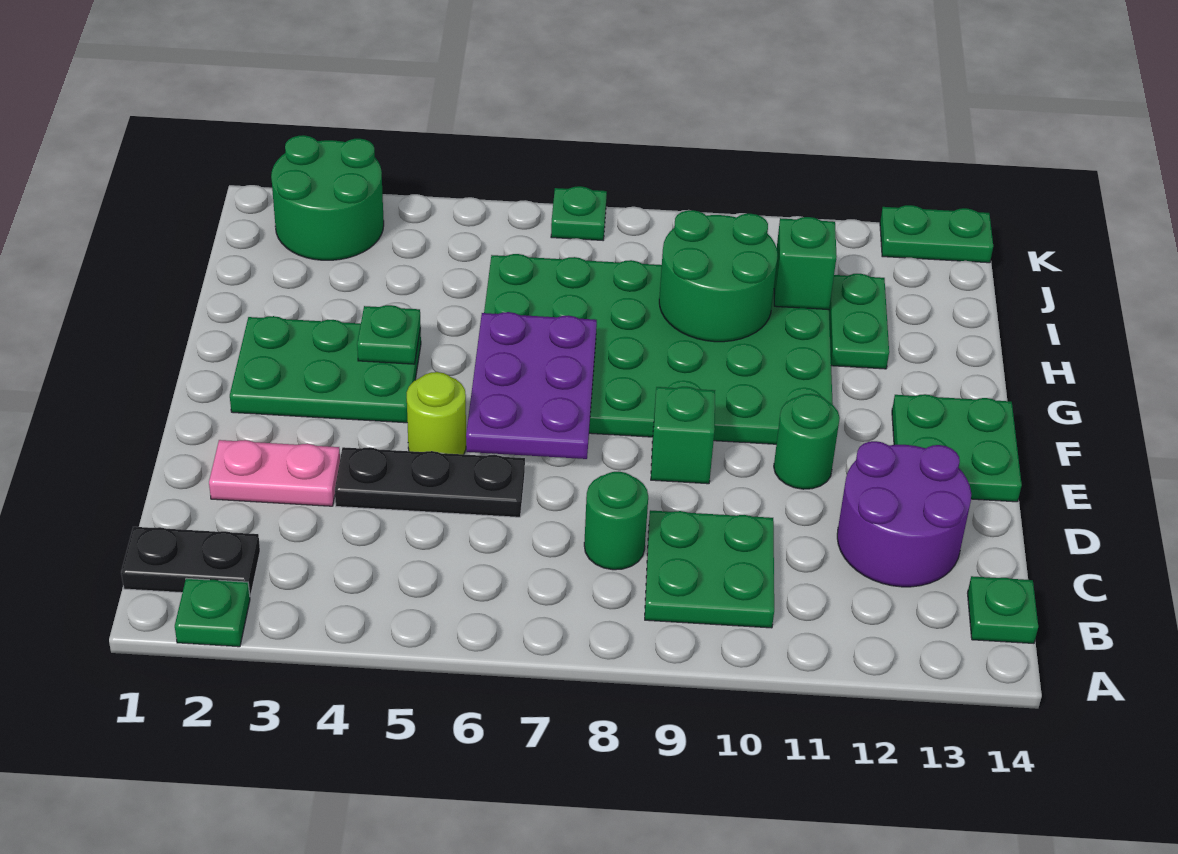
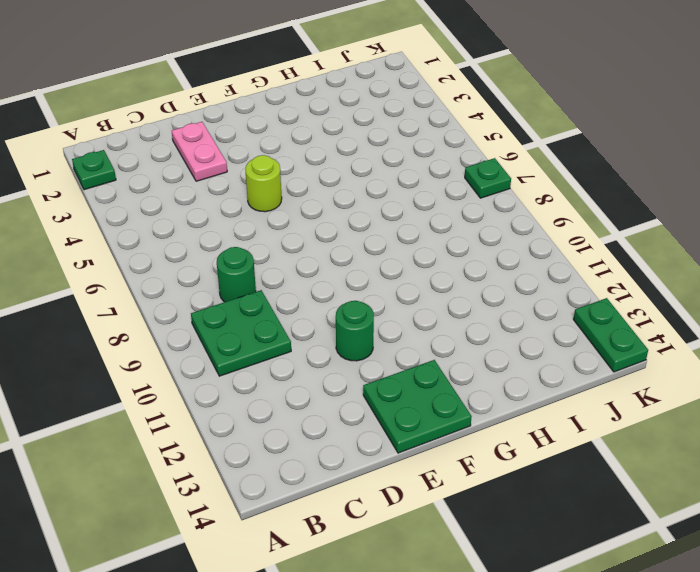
none -> black 1x2 plate [121,527,260,596]
none -> green 1x1 plate [968,576,1038,643]
none -> purple 2x2 round brick [837,441,971,587]

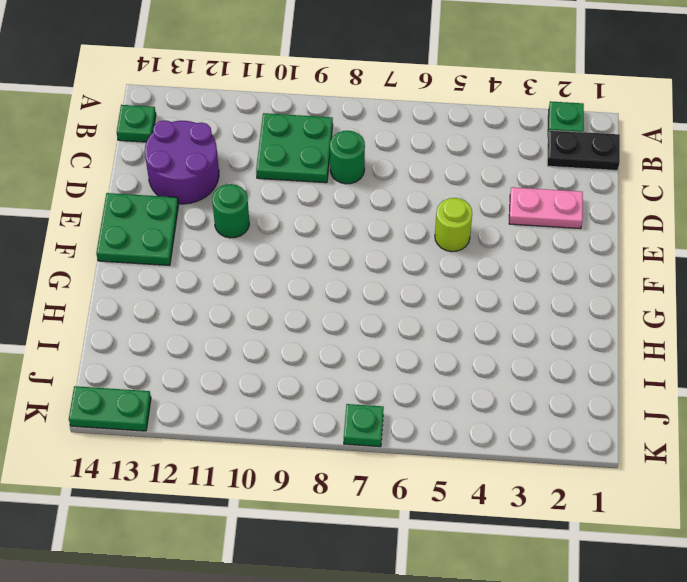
none -> black 1x3 plate [335,447,525,517]
none -> green 1x1 brick [651,387,715,484]
none -> green 2x3 plate [230,316,421,423]

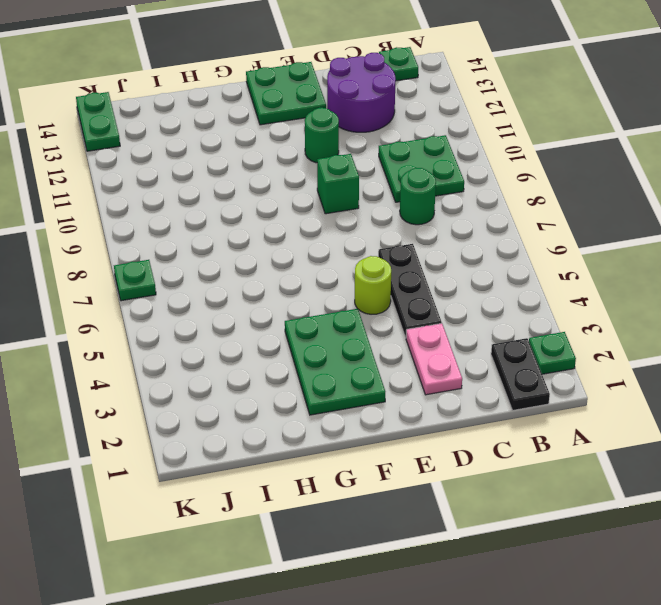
none -> green 4x6 plate [484,254,833,444]
none -> green 1x2 plate [829,274,889,369]
none -> green 2x2 round brick [271,135,384,260]

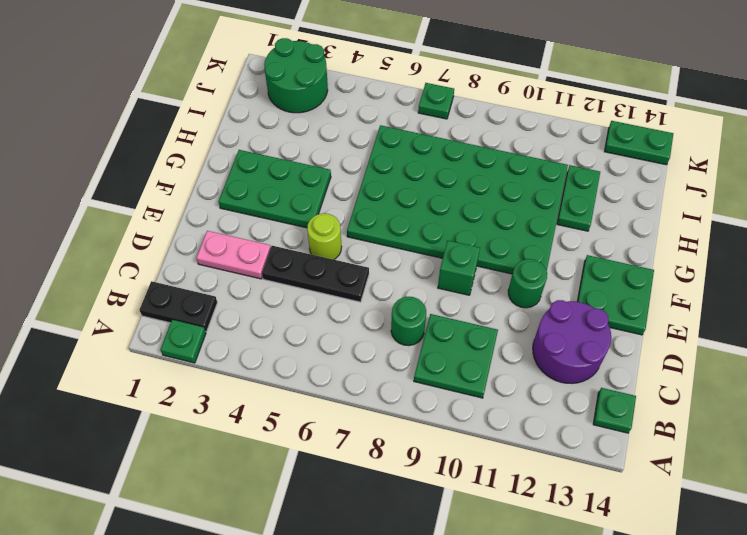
none -> purple 2x3 plate [466,312,597,459]
none -> green 1x1 plate [357,305,421,364]
none -> green 2x2 round brick [659,210,778,342]

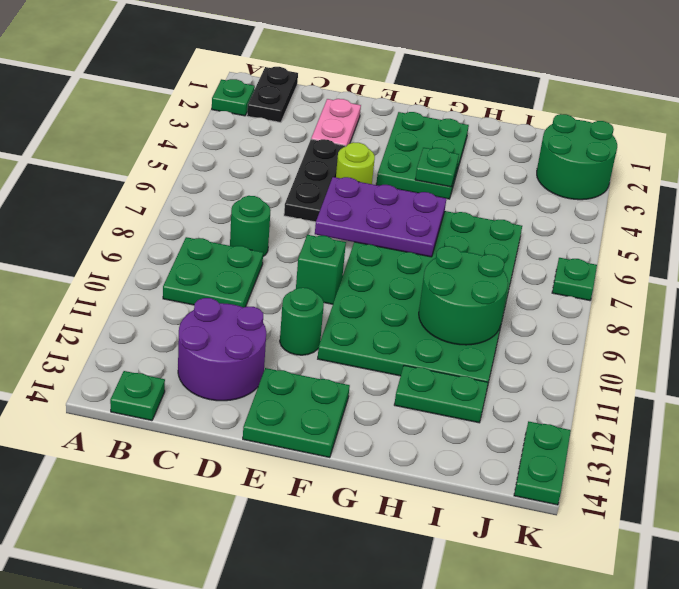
none -> green 1x1 brick [774,217,837,310]

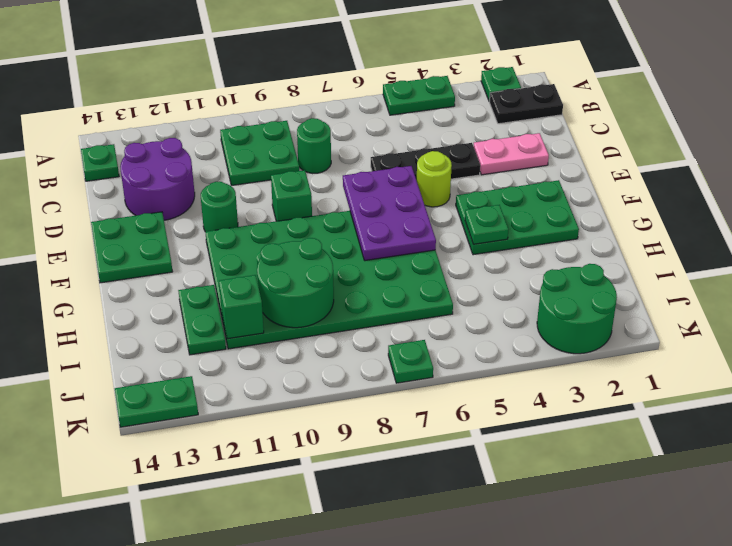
green 1x2 plate [383,76,455,115] -> none

